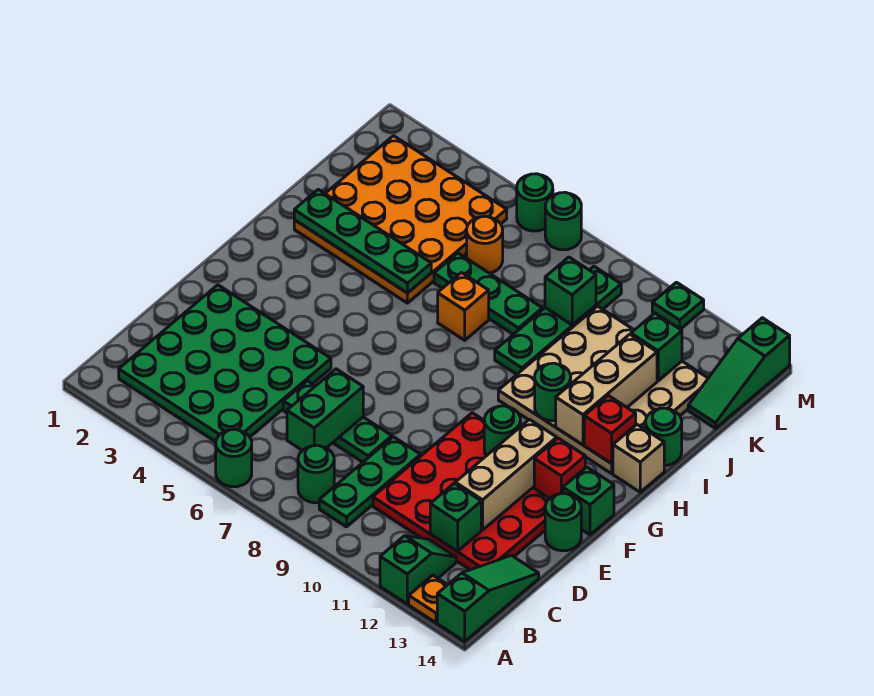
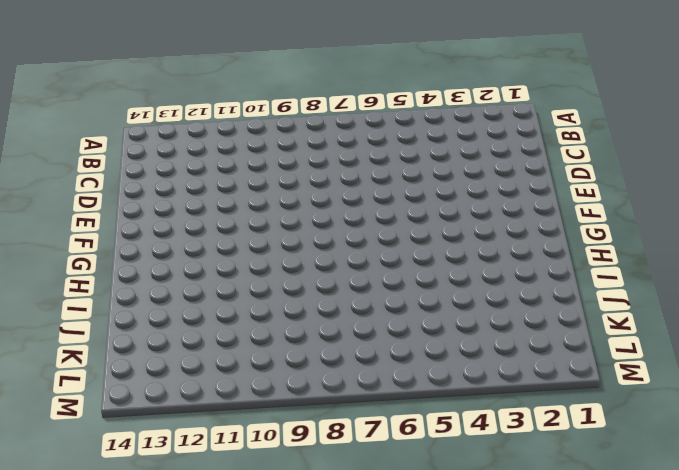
none -> green 1x1 round brick [216,429,252,487]
none -> green 1x2 slope [380,536,456,604]
none -> orange 1x1 plate [409,575,447,623]
none -> green 1x3 slope [437,555,539,641]

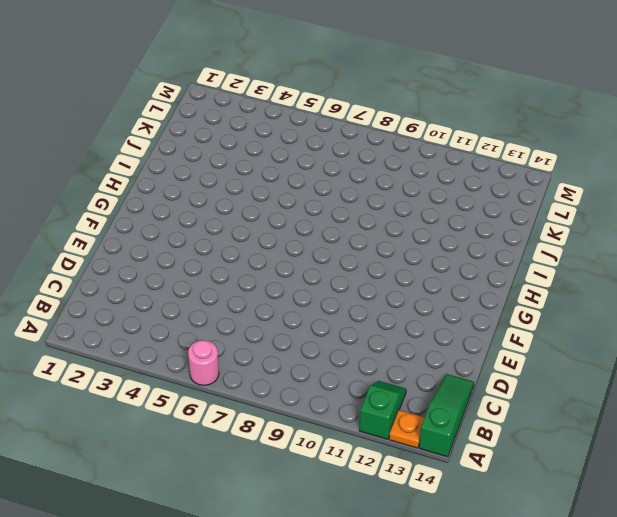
pink 1x1 round brick [188,340,219,385] -> green 1x1 round brick [216,429,252,487]
none -> green 4x4 plate [119,285,331,442]
none -> green 1x1 round brick [298,445,334,503]
none -> green 1x3 plate [319,437,421,527]
none -> red 4x4 plate [373,413,550,570]

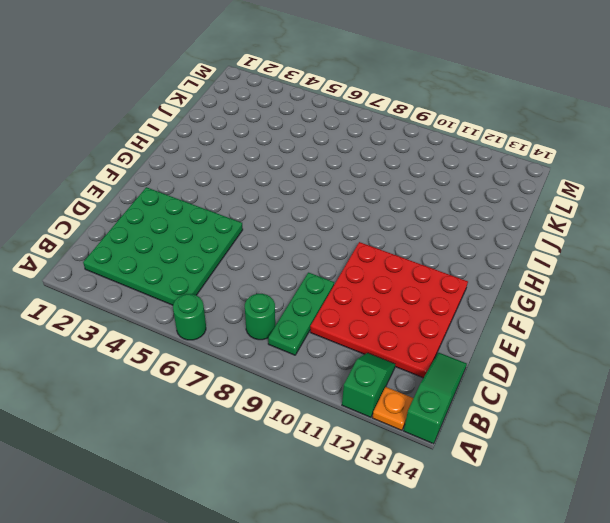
none -> green 1x3 plate [283,381,392,462]
none -> green 1x1 round brick [545,493,581,551]
none -> green 1x1 brick [563,467,614,535]
none -> tan 4x4 plate [498,306,708,474]

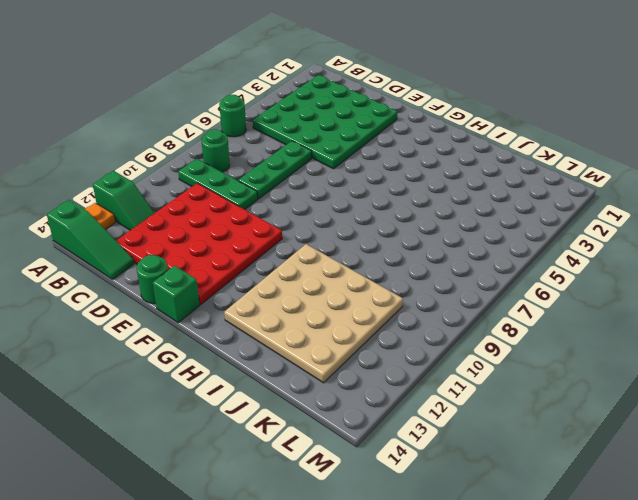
none -> tan 1x1 brick [613,425,664,492]
none -> orange 4x4 plate [294,136,507,303]
none -> orange 1x1 brick [438,273,489,340]
none -> green 1x4 plate [495,266,621,374]

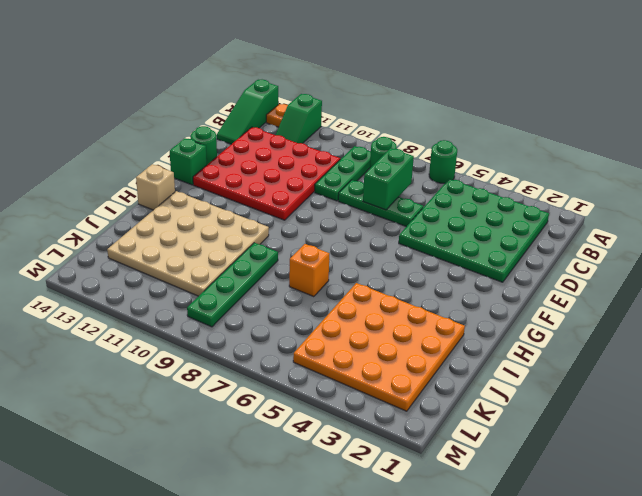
none -> green 1x1 round brick [646,408,682,465]
none -> green 1x3 plate [434,253,542,334]
none -> orange 1x1 round brick [467,216,503,273]
none -> green 1x3 slope [688,318,790,428]

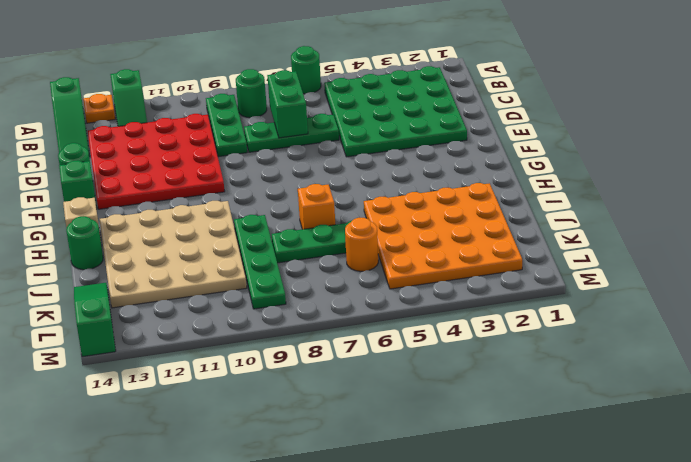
none -> green 1x1 round brick [517,174,553,231]
none -> green 1x1 round brick [545,192,581,250]
none -> green 1x1 plate [652,282,704,329]
none -> green 1x1 brick [430,483,481,552]

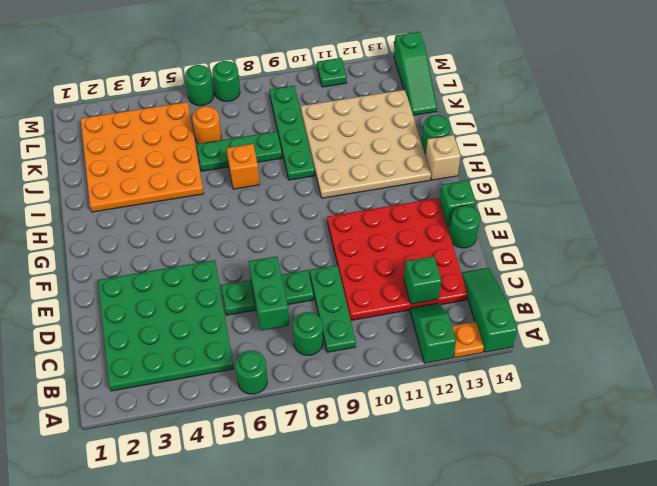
none -> tan 1x3 brick [455,420,557,530]
none -> green 1x1 round brick [484,406,521,456]
none -> red 1x1 brick [534,438,585,498]
none -> green 1x1 round brick [535,363,571,421]

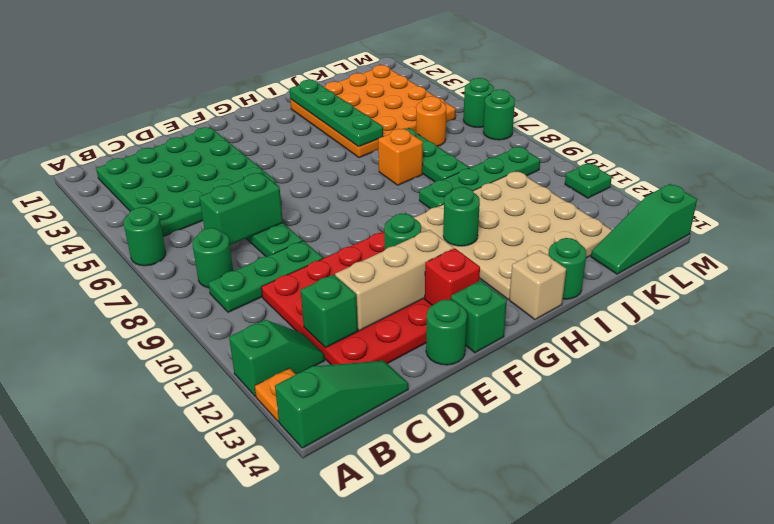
none -> tan 1x3 brick [556,334,657,445]
none -> red 1x1 brick [584,396,636,464]
none -> green 1x1 brick [545,257,596,325]
none -> green 1x1 brick [631,313,682,381]

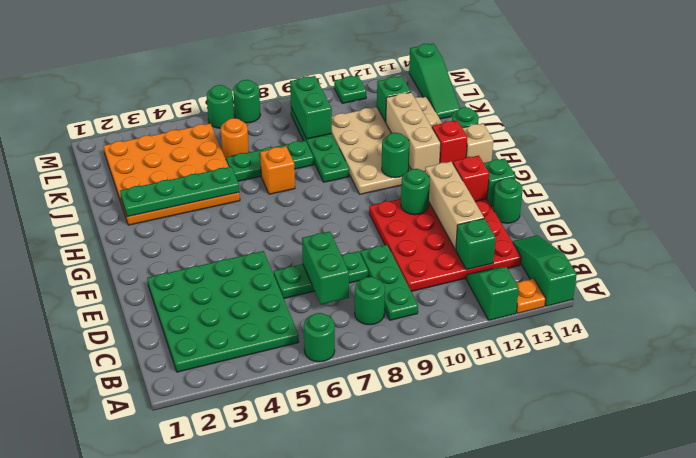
green 1x2 brick [290,76,332,139] -> green 1x1 brick [545,257,596,325]

